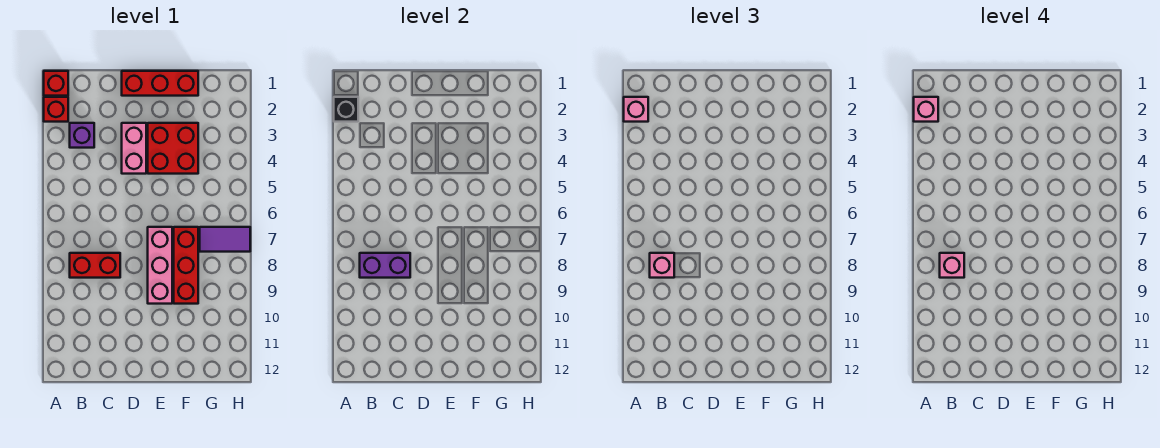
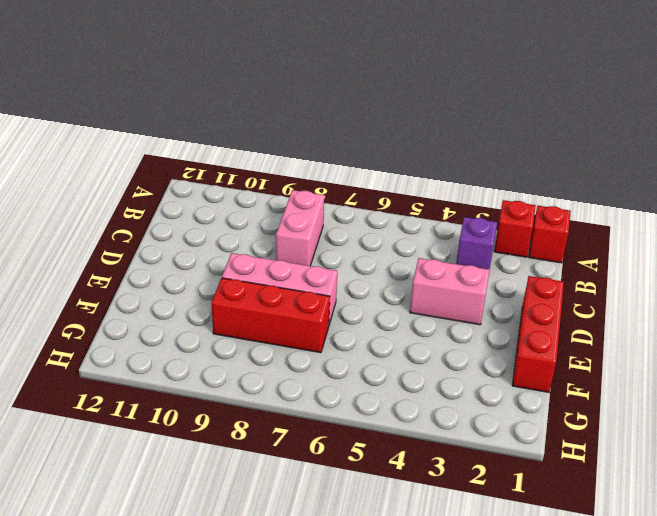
pink 1x2 brick [276,190,324,266] -> red 1x2 brick [70,253,120,278]
none -> red 2x2 brick [148,123,198,174]
none -> purple 1x2 tile [200,227,250,252]
none -> black 1x1 brick [334,97,358,122]

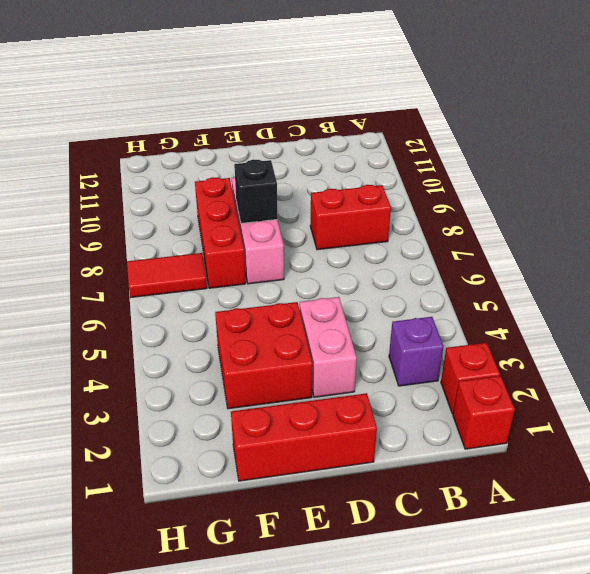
black 1x1 brick [234,159,278,223] -> black 1x1 brick moved to [334,97,358,122]
red 1x2 tile [127,253,207,297] -> purple 1x2 tile [200,227,250,252]
none -> purple 1x2 brick [360,253,410,278]
none -> pink 1x1 brick [624,97,648,122]
none -> pink 1x1 brick [650,253,674,278]

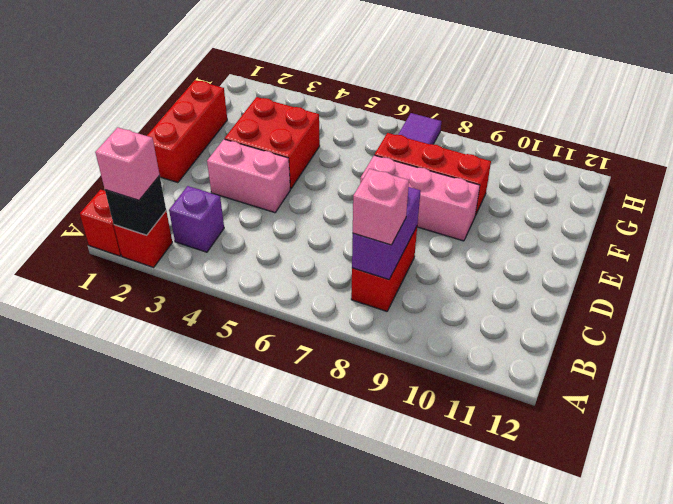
none -> pink 1x1 brick [914,97,938,122]
none -> pink 1x1 brick [940,253,964,278]

